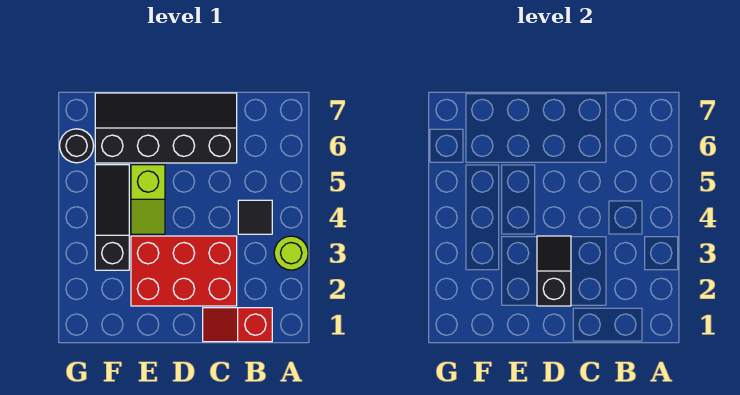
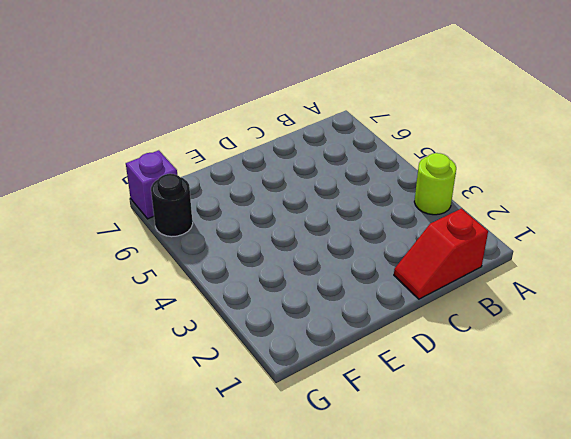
purple 1x1 brick [126,150,177,219] -> none
none -> black 1x1 tile [238,200,272,234]
none -> red 2x3 brick [131,236,237,306]

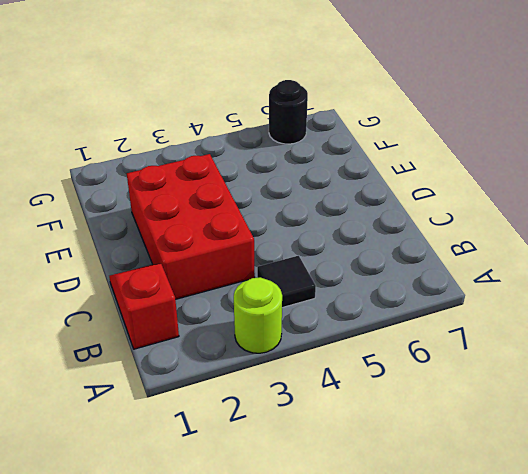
none -> black 2x4 slope [95,93,237,163]
none -> lime 1x2 slope [131,165,165,234]

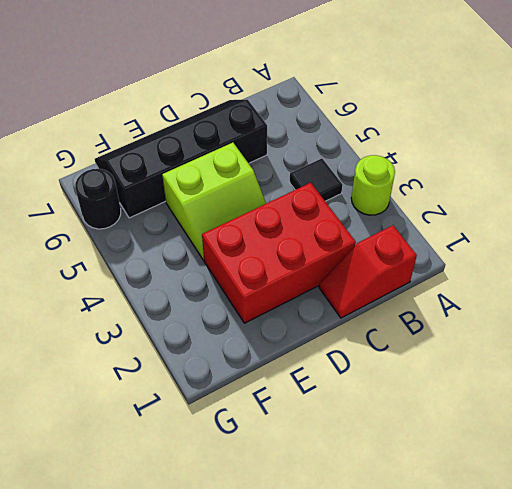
lime 2x2 slope [162,143,266,260] -> lime 1x2 slope [131,165,165,234]
none -> black 1x3 slope [95,165,129,270]
none -> black 1x2 slope [537,236,571,306]

